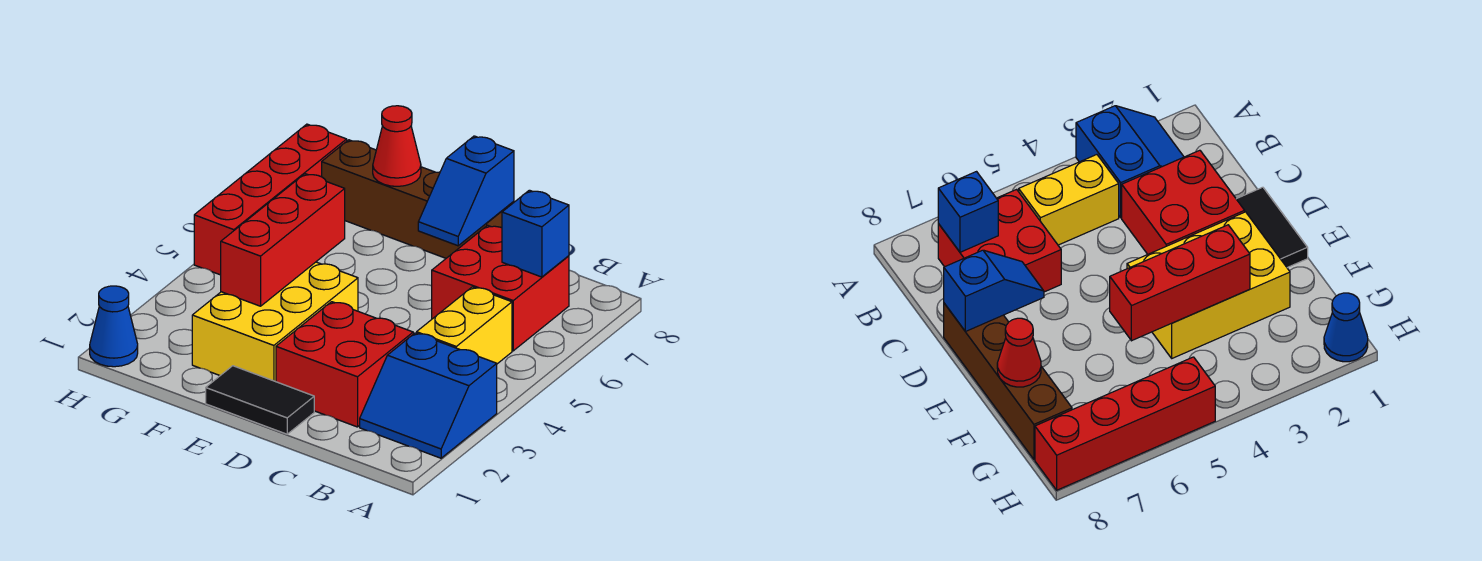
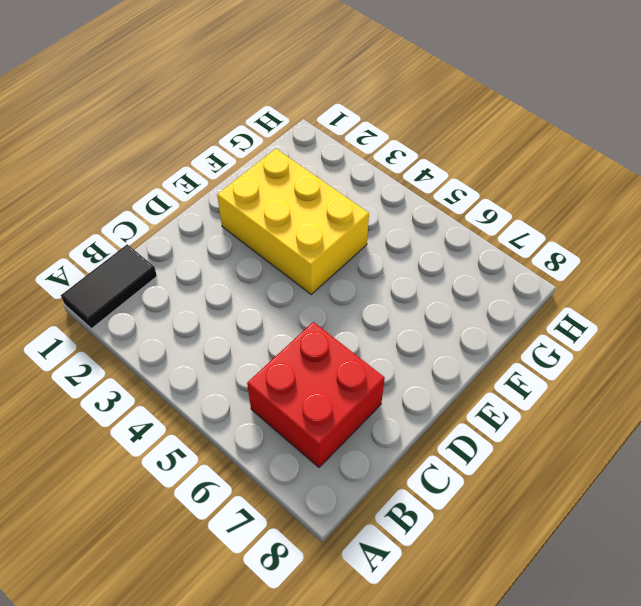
black 1x2 tile [61,244,157,329] -> black 1x2 tile moved to [206,366,314,434]
none -> blue 2x2 slope [360,333,497,458]
none -> yellow 1x2 brick [417,287,512,364]
none -> red 2x2 brick [276,302,413,427]

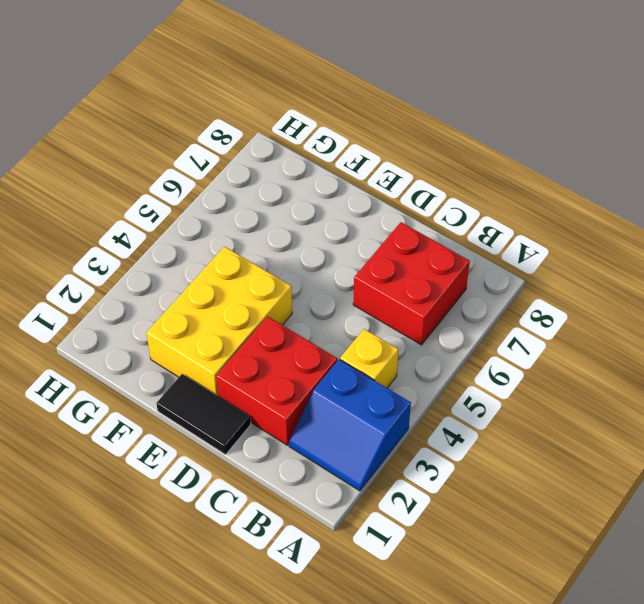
yellow 1x1 brick [340,329,399,388] -> yellow 1x2 brick [417,287,512,364]
none -> brown 1x4 brick [322,140,514,258]
none -> blue 1x1 cone [90,286,138,367]
none -> red 1x4 brick [194,124,347,275]

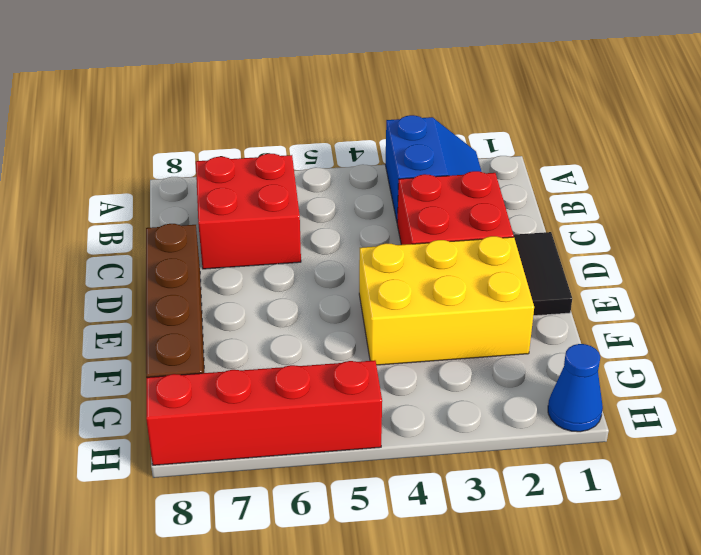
none -> yellow 1x2 brick [417,287,512,364]
none -> blue 1x1 brick [502,190,569,277]
none -> blue 1x2 slope [418,136,514,246]

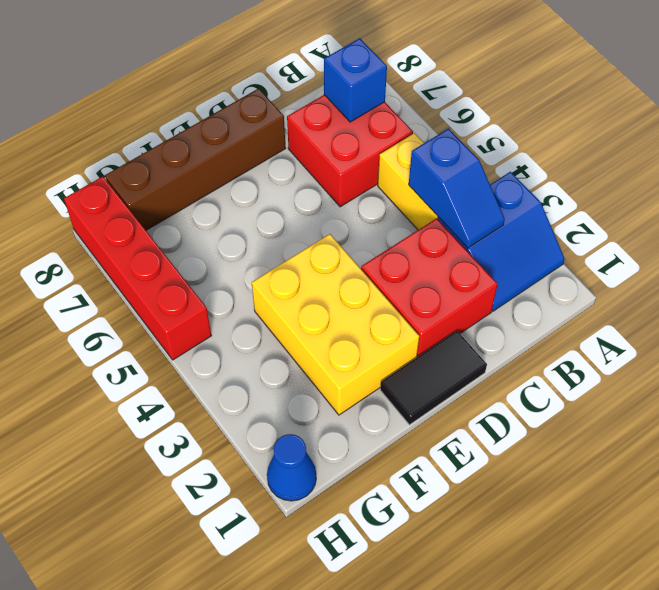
blue 1x2 slope [409,129,505,248] -> blue 1x2 slope moved to [418,136,514,246]
none -> red 1x3 brick [221,174,345,306]
none -> red 1x1 cone [373,106,421,186]

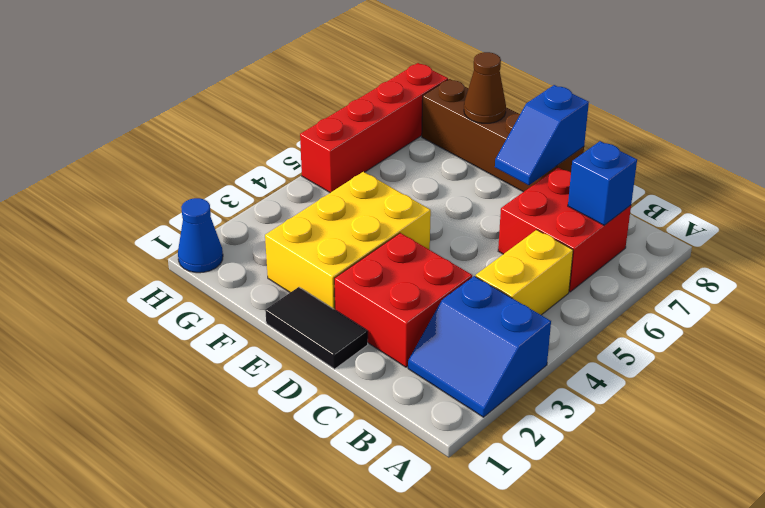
brown 1x1 cone [464,52,506,123] -> red 1x1 cone [373,106,421,186]
none -> red 1x3 brick [221,174,345,306]

